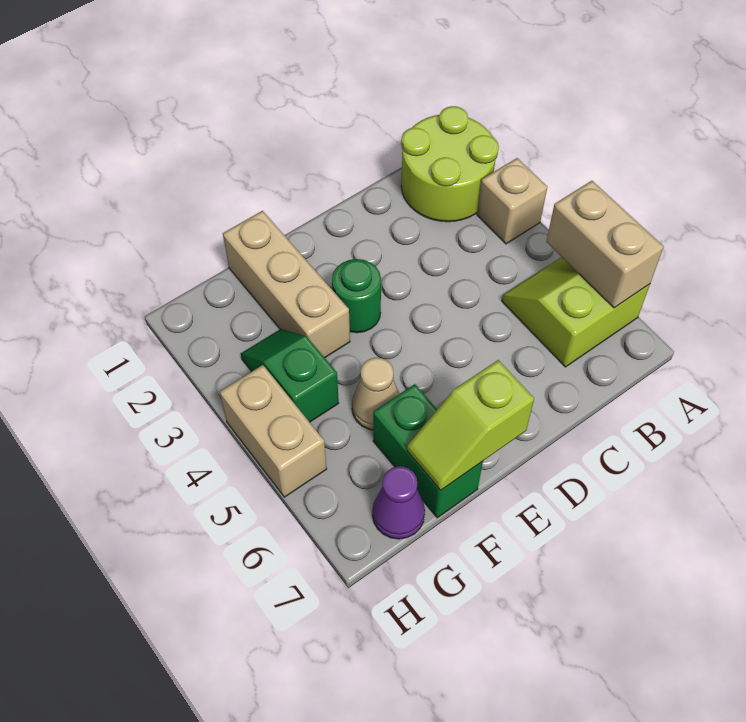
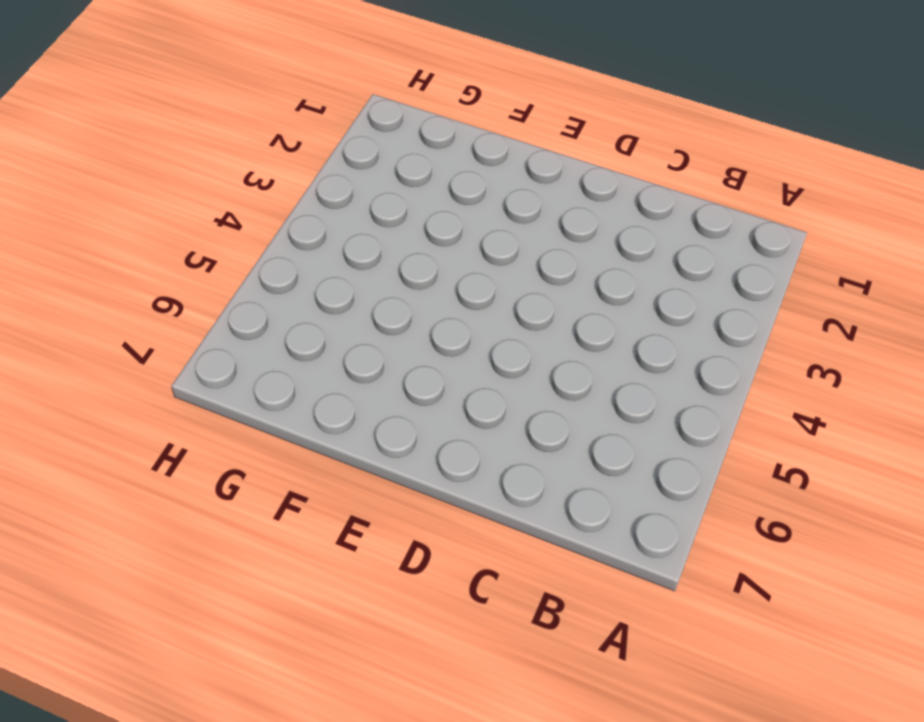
none -> lime 2x2 round brick [401,106,499,222]
none -> tan 1x1 brick [477,158,547,244]
none -> lime 2x2 slope [502,257,650,367]

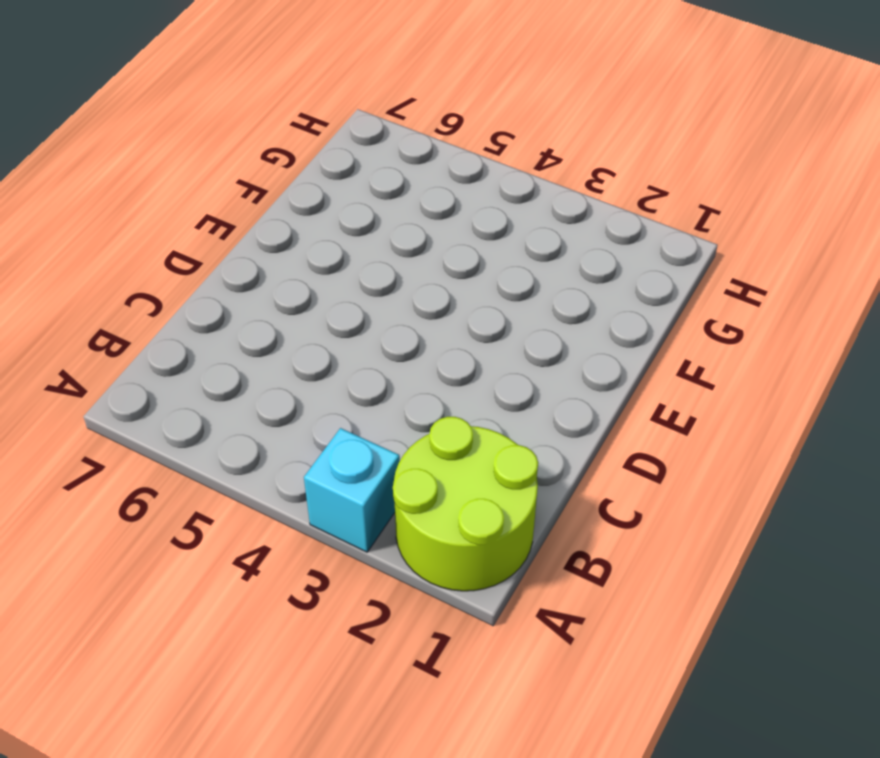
cyan 1x1 brick [304,428,400,552] -> tan 1x1 brick [477,158,547,244]
none -> lime 2x2 slope [502,257,650,367]
none -> green 1x1 round brick [332,259,381,333]
none -> tan 1x3 brick [223,211,350,358]

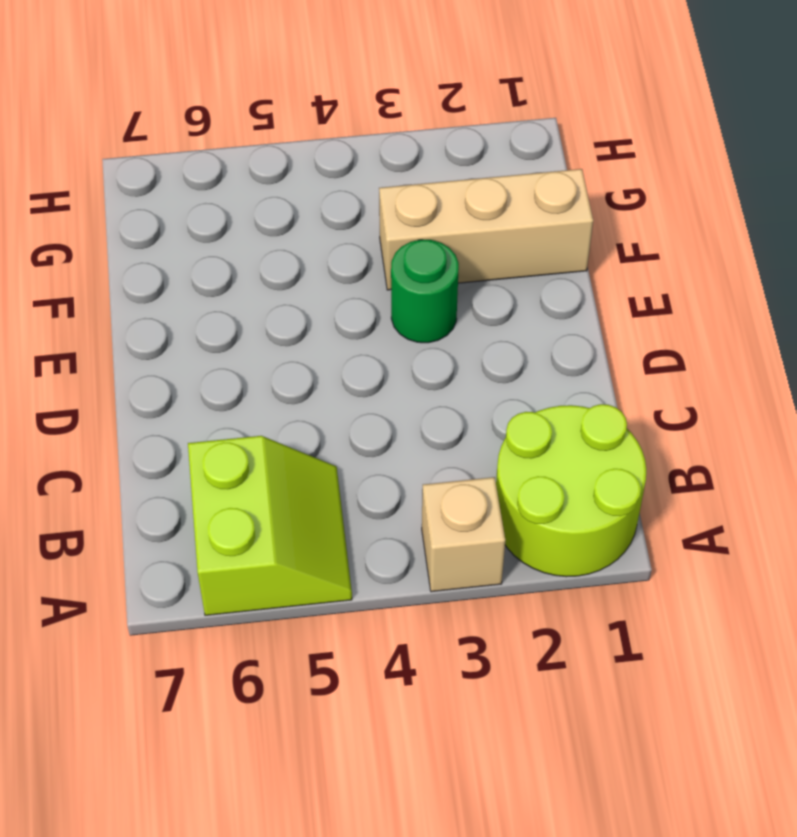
none -> tan 1x1 cone [352,358,399,430]
none -> green 1x2 brick [373,384,483,518]
none -> green 1x2 slope [241,329,339,422]

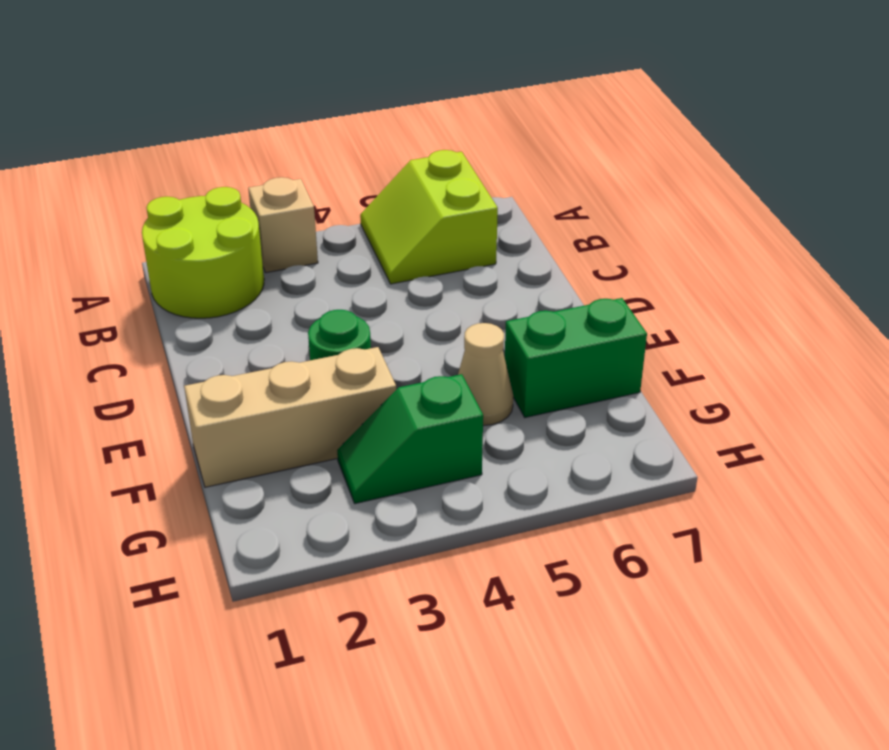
none -> purple 1x1 cone [372,466,425,539]
none -> tan 1x2 brick [220,365,327,497]
none -> tan 1x2 brick [546,181,664,308]

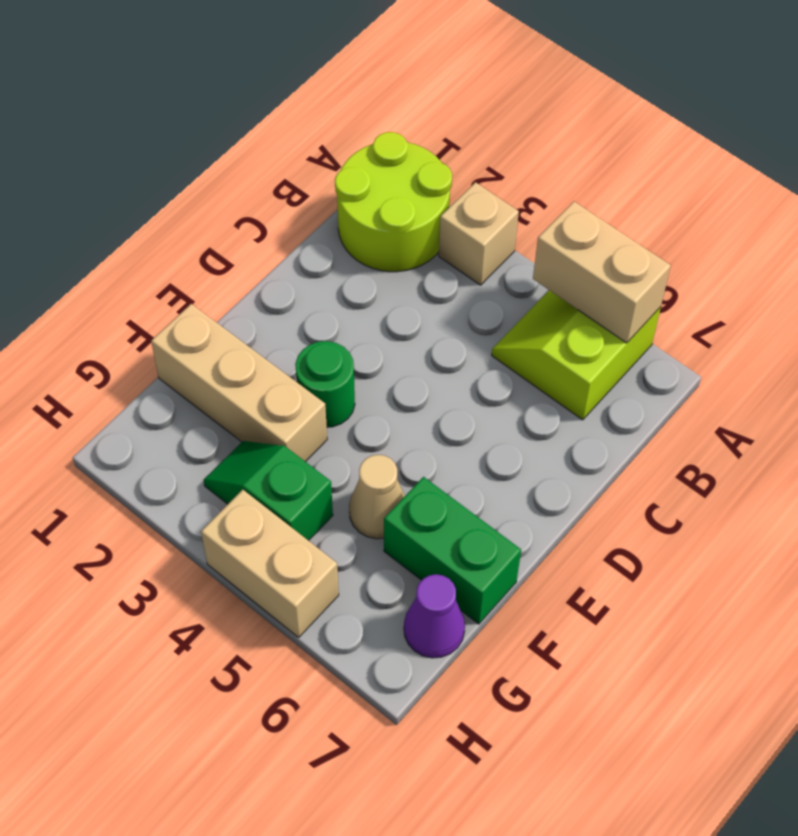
none -> lime 1x2 slope [407,360,534,491]

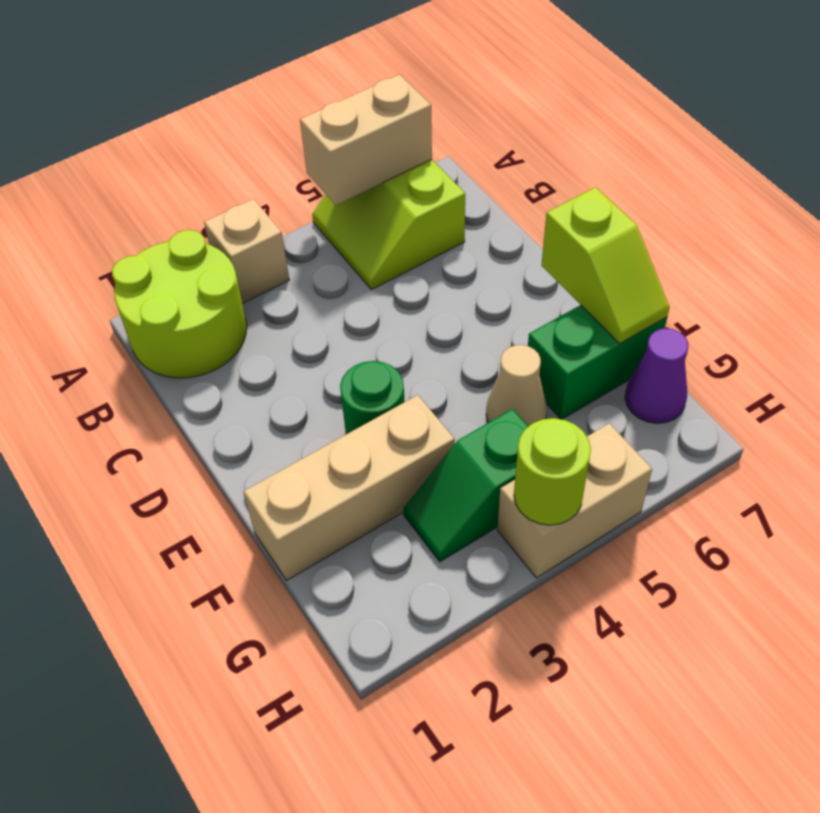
lime 1x1 round brick [514,418,591,525] -> none

